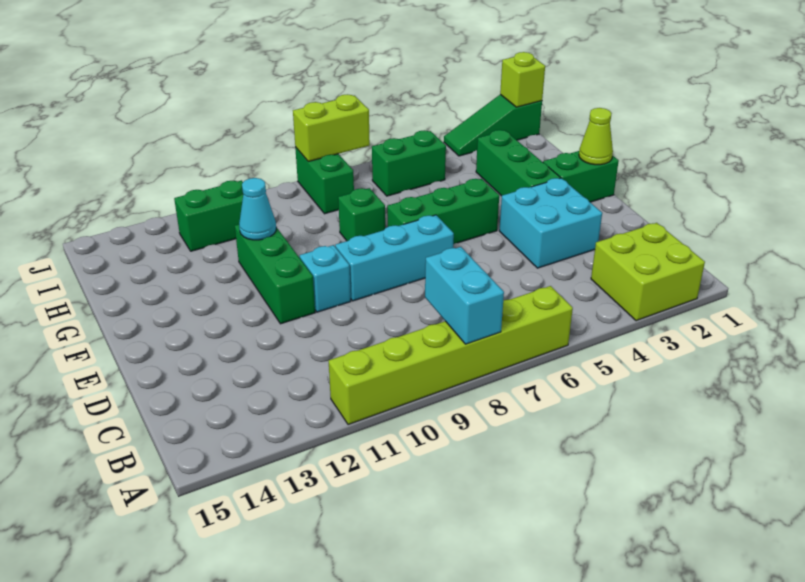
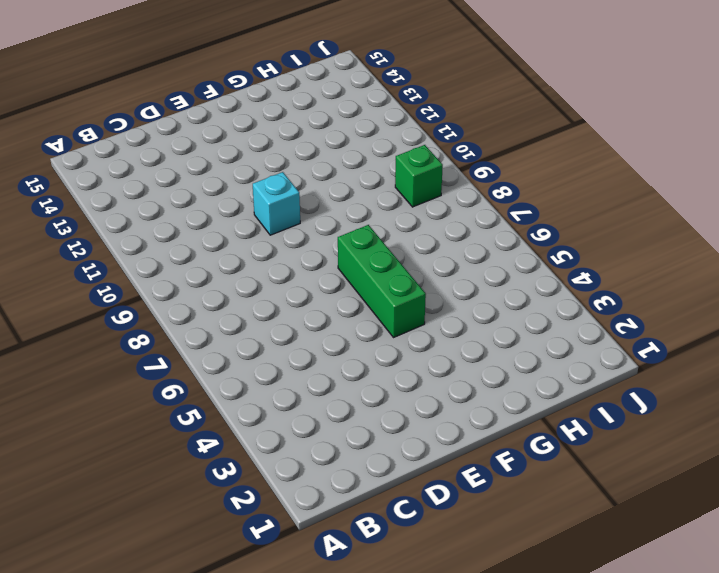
green 1x1 brick [395,145,443,207] -> green 1x1 brick moved to [338,188,385,241]
none -> lime 2x2 brick [591,223,705,321]
none -> lime 1x6 brick [329,286,573,425]
none -> cyan 2x2 brick [499,178,602,268]

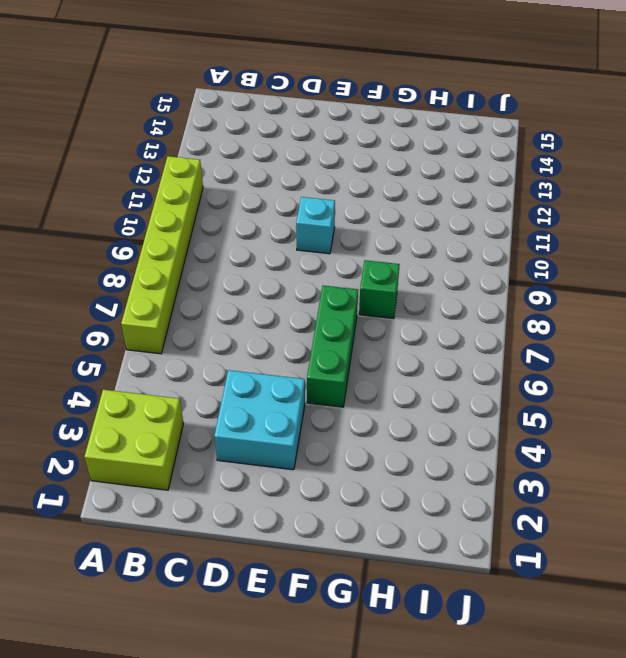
none -> cyan 1x3 brick [335,215,454,301]
none -> green 1x3 brick [235,224,315,324]
none -> green 1x2 brick [543,151,619,202]

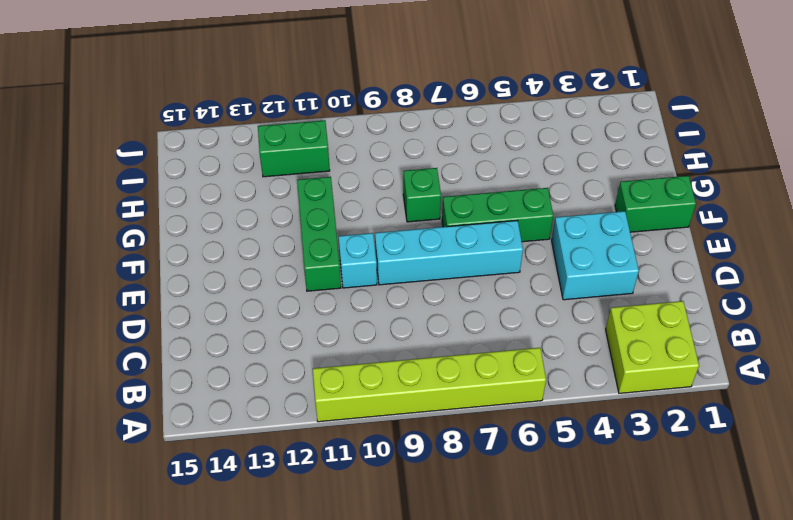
cyan 1x4 brick [375,221,523,285] -> cyan 1x3 brick [335,215,454,301]
none -> green 1x3 brick [476,130,560,196]
none -> green 1x2 brick [372,130,446,196]
none -> green 1x2 brick [295,147,354,214]

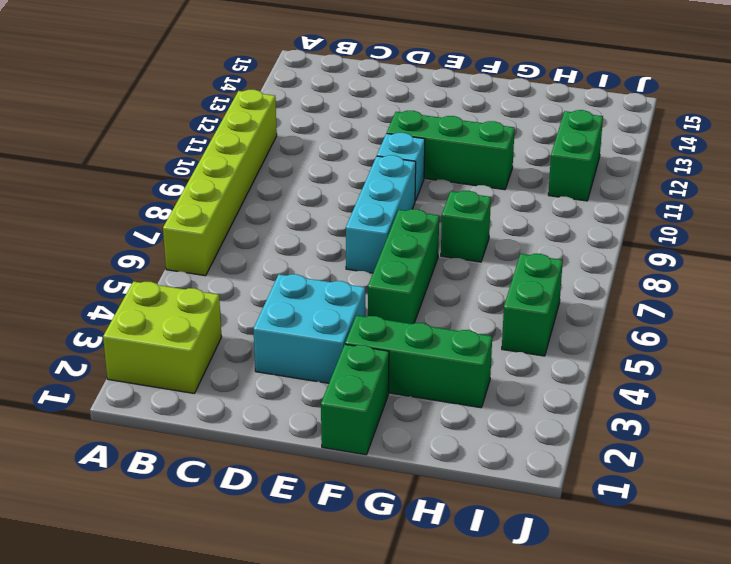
none -> green 1x2 brick [295,147,354,214]
none -> green 1x3 slope [444,95,542,156]
none -> cyan 1x2 brick [425,247,504,344]

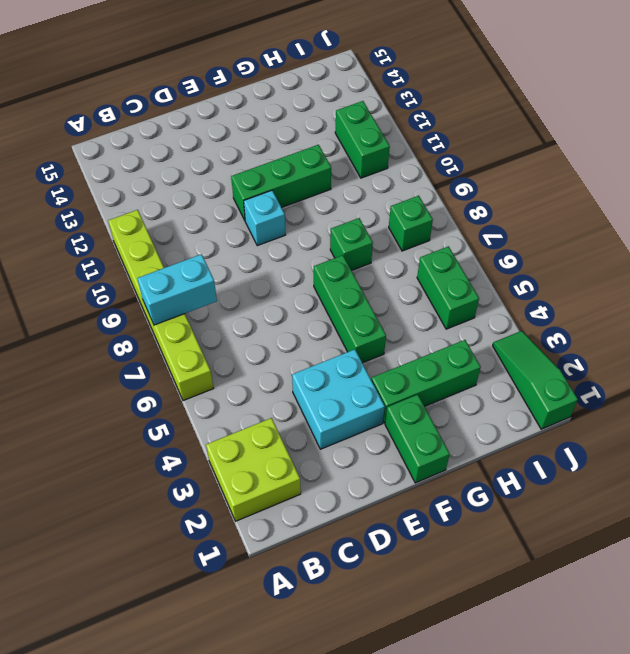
green 1x1 brick [389,196,433,251] -> green 1x2 brick [295,147,354,214]
none -> cyan 1x3 brick [335,215,454,301]
none -> lime 1x1 cone [579,108,613,165]
none -> cyan 1x1 cone [239,178,276,240]

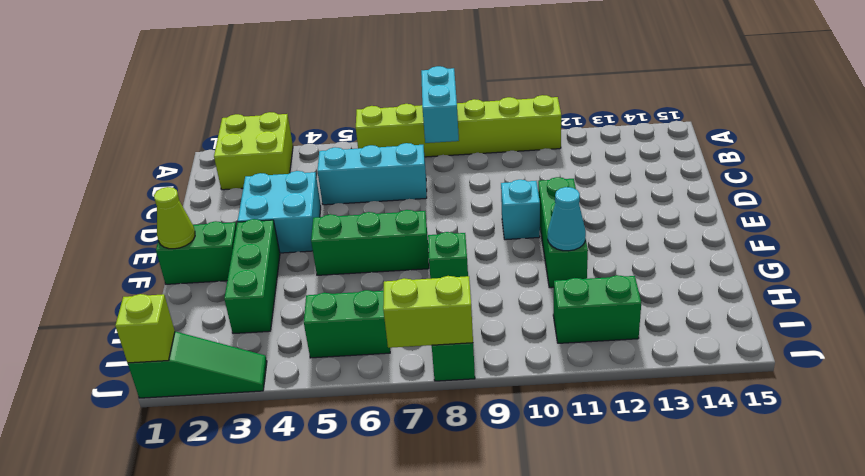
cyan 1x3 brick [317,143,427,205] -> cyan 1x3 brick moved to [335,215,454,301]

